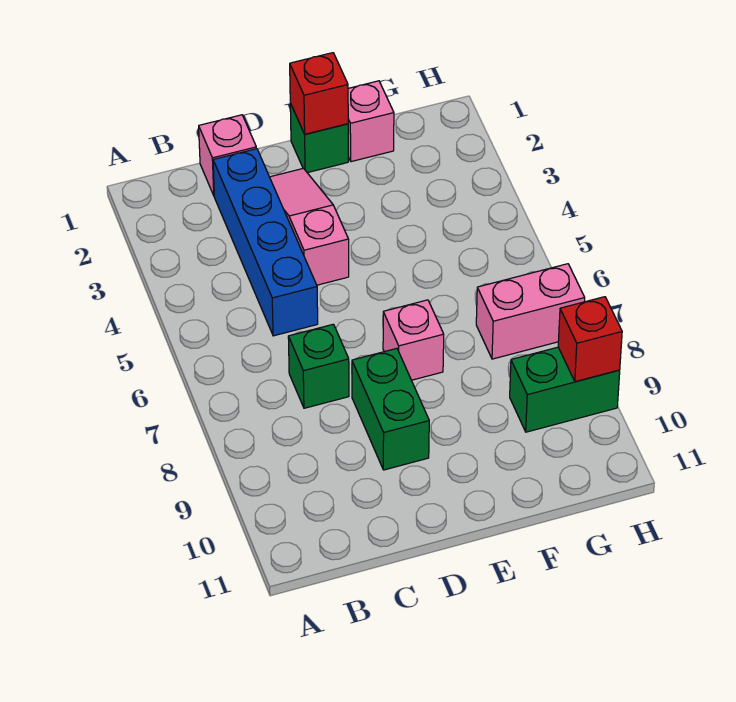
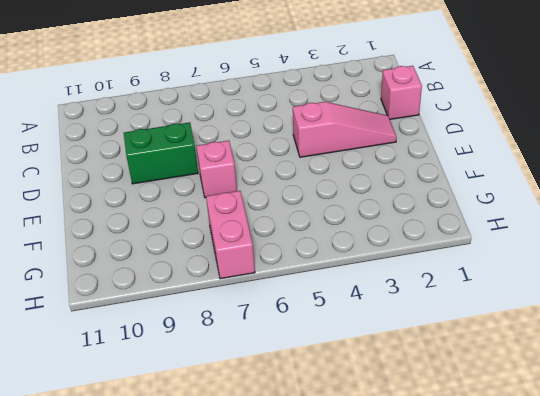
none -> blue 1x4 brick [213,149,318,336]
none -> green 1x1 brick [288,324,349,408]
none -> green 1x1 brick [290,103,348,173]

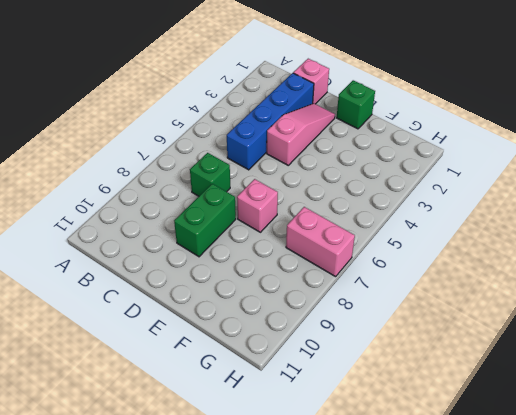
none -> pink 1x1 brick [348,81,394,162]
none -> green 1x2 brick [510,347,620,432]
none -> red 1x1 brick [290,53,348,134]

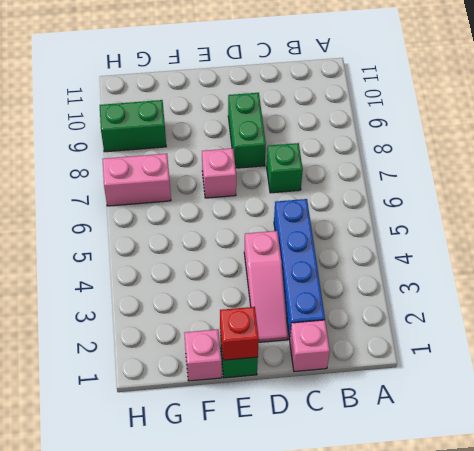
none -> red 1x1 brick [558,297,622,382]

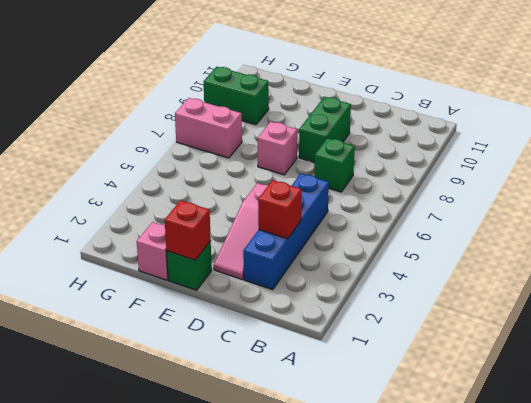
red 1x1 brick [258,180,302,239] -> red 1x1 brick moved to [558,297,622,382]
none -> pink 1x1 brick [199,115,256,195]

